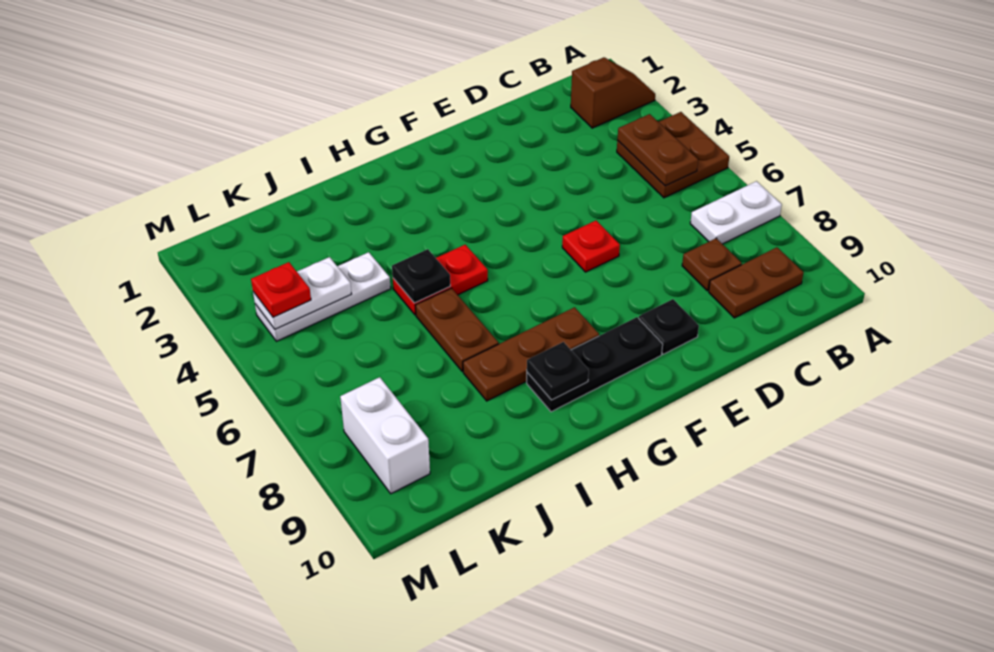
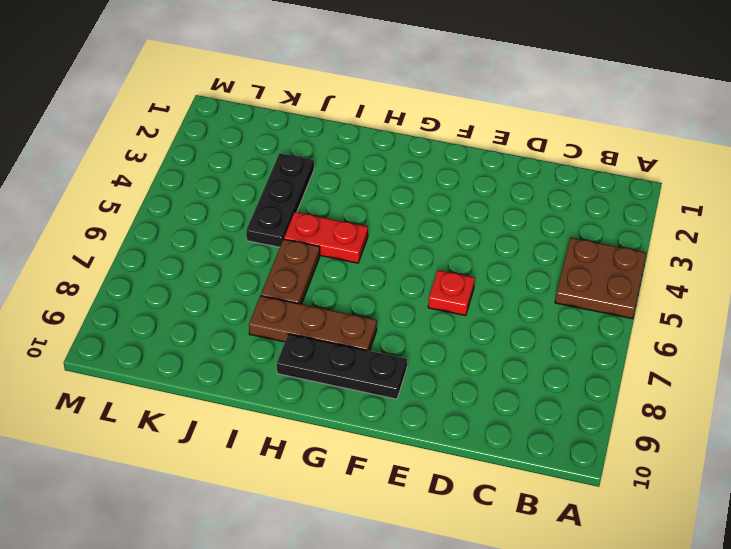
black 1x3 plate [246,153,314,247] -> white 1x3 plate [255,252,391,341]
none -> brown 1x2 slope [571,57,655,128]
none -> white 1x2 plate [690,181,782,244]
none -> brown 1x2 plate [709,247,804,318]

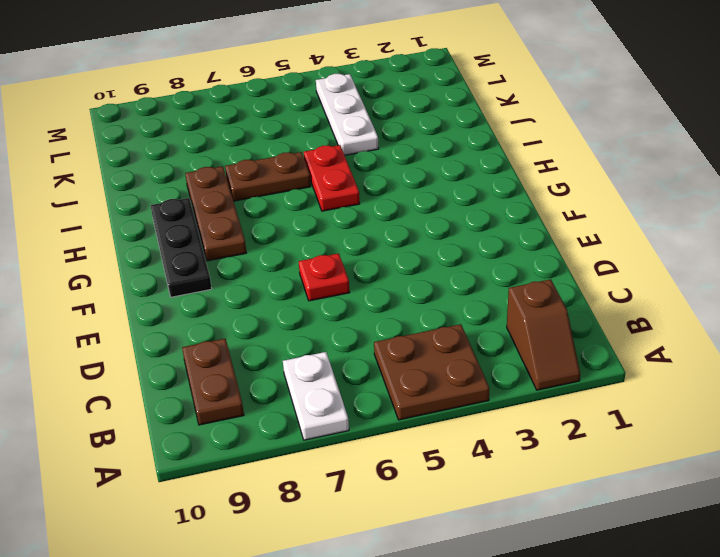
none -> brown 1x1 plate [682,238,742,291]
none -> black 1x1 plate [639,299,699,354]
none -> white 1x2 brick [340,377,430,494]

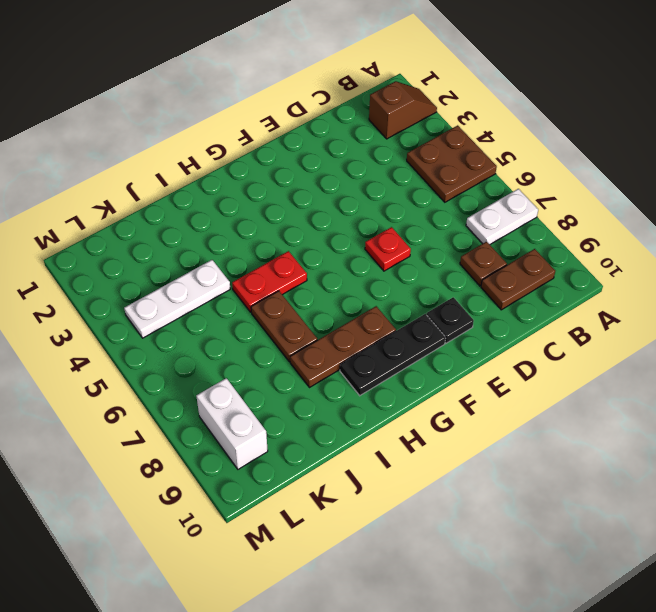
none -> brown 1x2 plate [617,114,698,186]
none -> black 1x1 plate [527,342,589,400]
none -> black 1x1 plate [392,249,450,303]

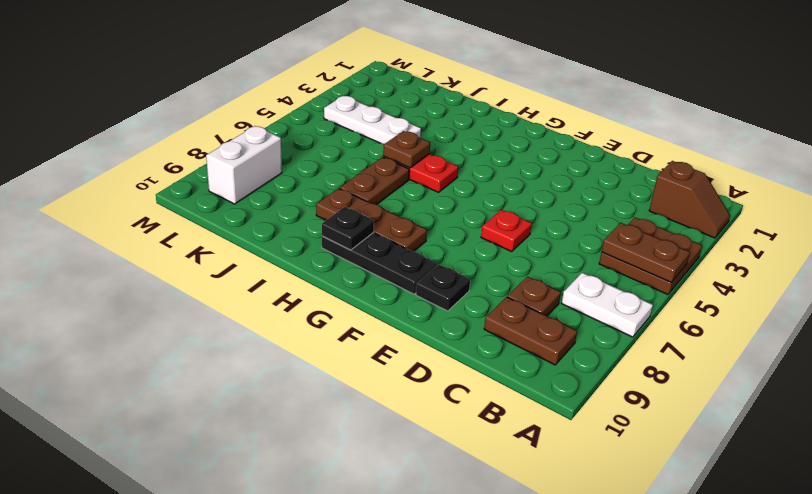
brown 1x2 plate [602,223,690,282] -> brown 1x2 plate turned to [617,114,698,186]
brown 1x1 plate [383,131,430,168] -> black 1x1 plate [392,249,450,303]
none -> white 1x2 plate [253,257,351,329]
none -> red 1x1 plate [251,262,311,317]

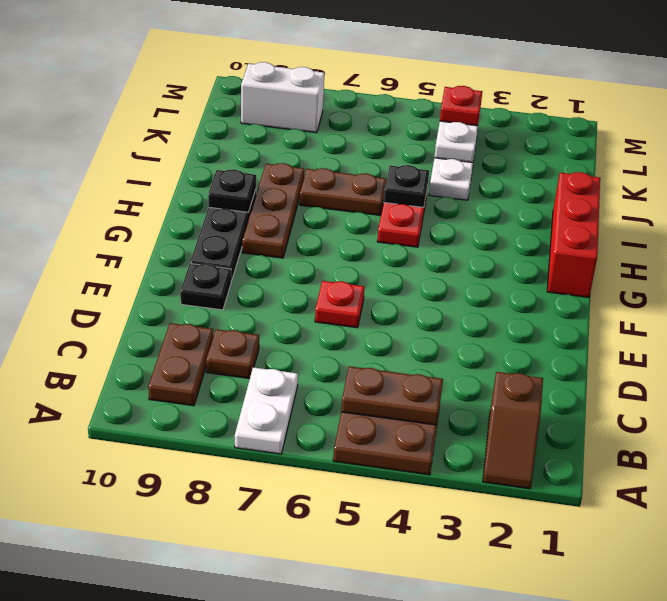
red 1x3 brick [547,172,600,297] -> none

